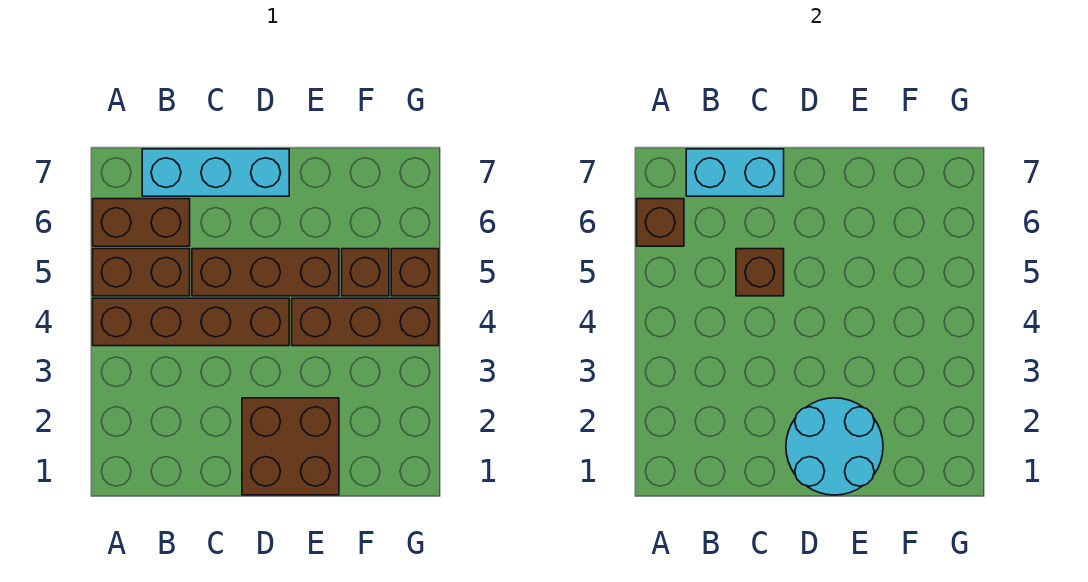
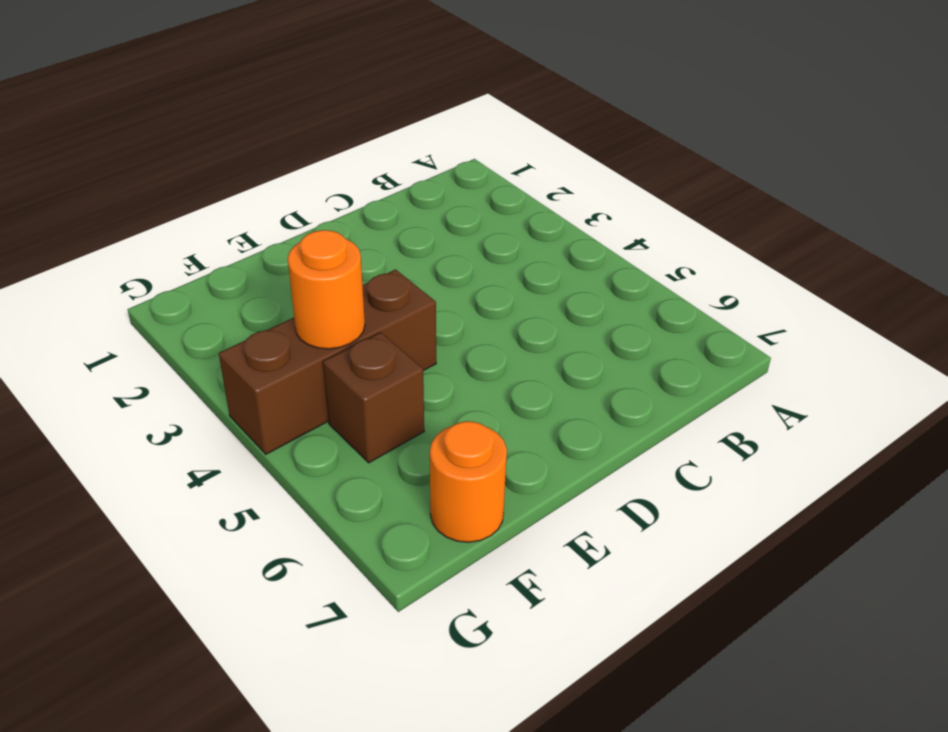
orange 1x1 round brick [288,230,365,349] -> none
orange 1x1 round brick [430,421,507,542] -> none
none -> brown 1x4 brick [93,298,289,346]
none -> brown 1x2 brick [93,249,190,296]
none -> brown 1x2 brick [93,199,190,246]

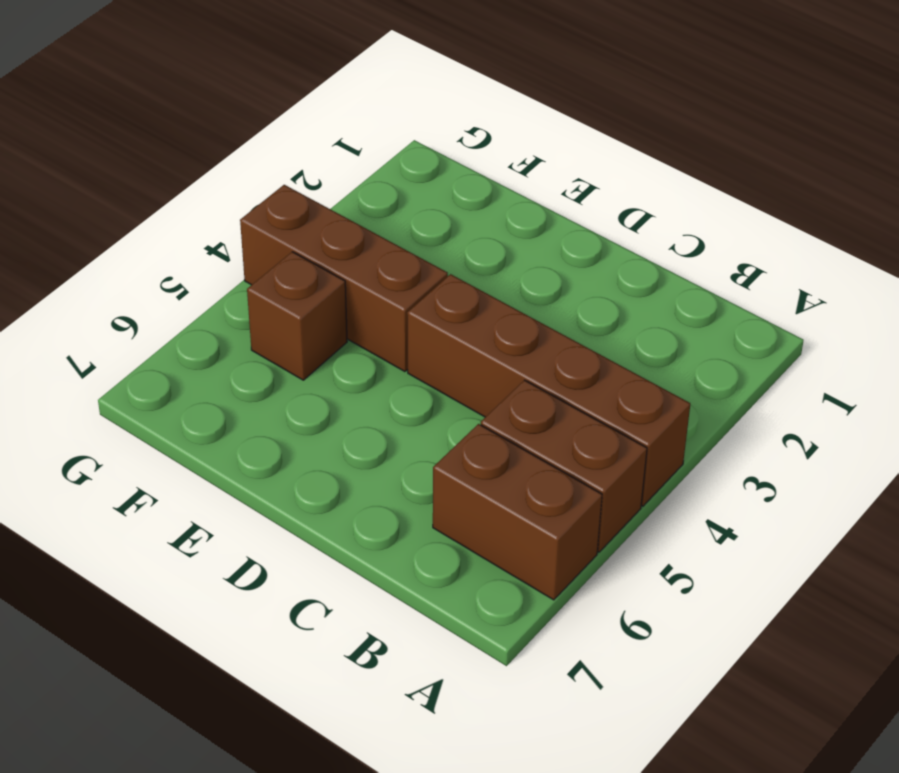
none -> cyan 1x3 brick [142,149,289,196]
none -> brown 1x3 brick [192,249,339,296]
none -> brown 2x2 brick [242,398,339,495]

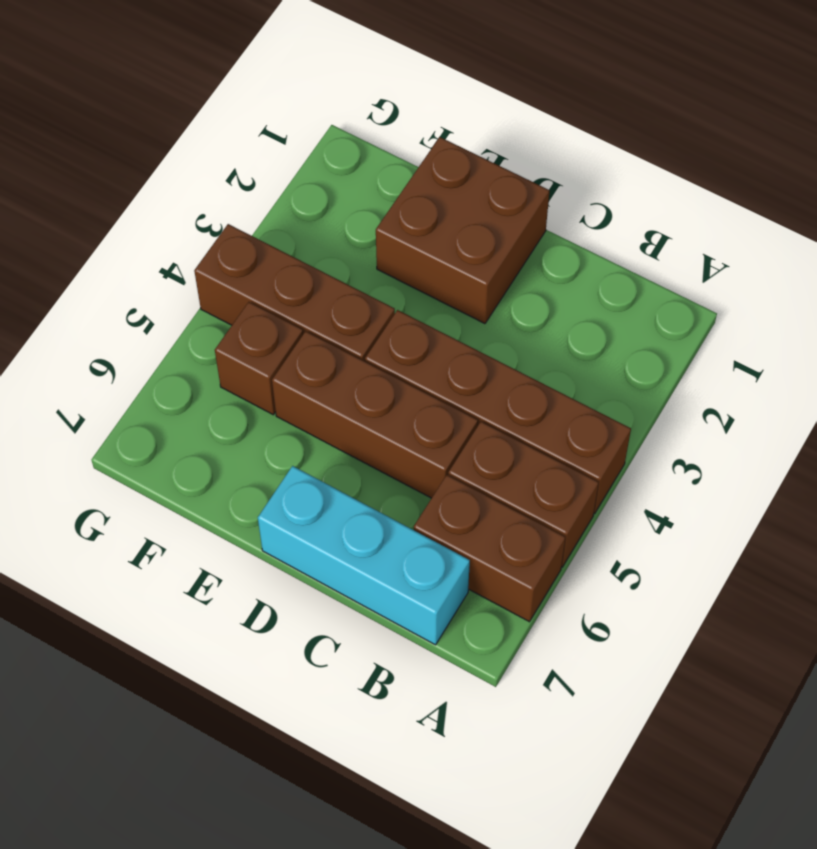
none -> brown 1x1 brick [391,249,439,296]
none -> brown 1x1 brick [637,199,684,246]
none -> cyan 1x2 brick [686,149,784,196]

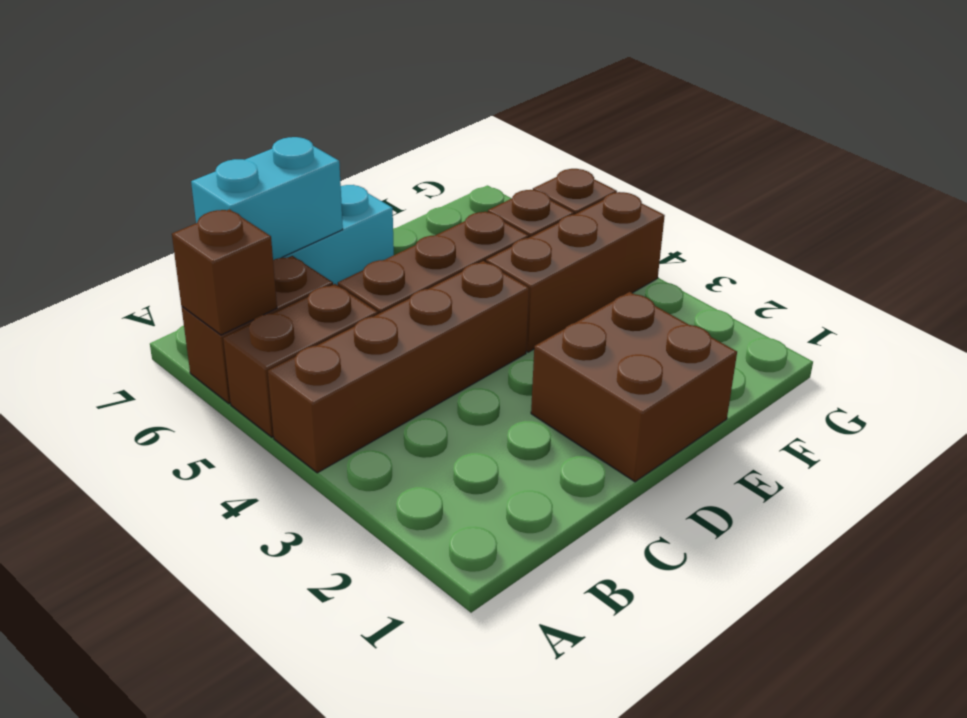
none -> brown 1x1 brick [736,249,784,296]
none -> cyan 2x2 round brick [786,398,883,495]

